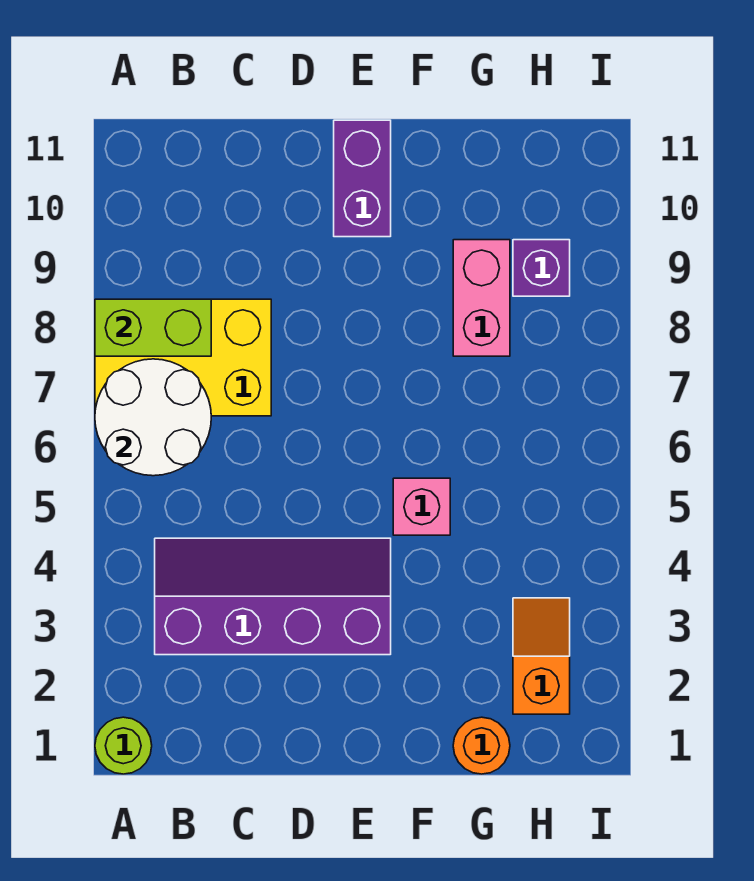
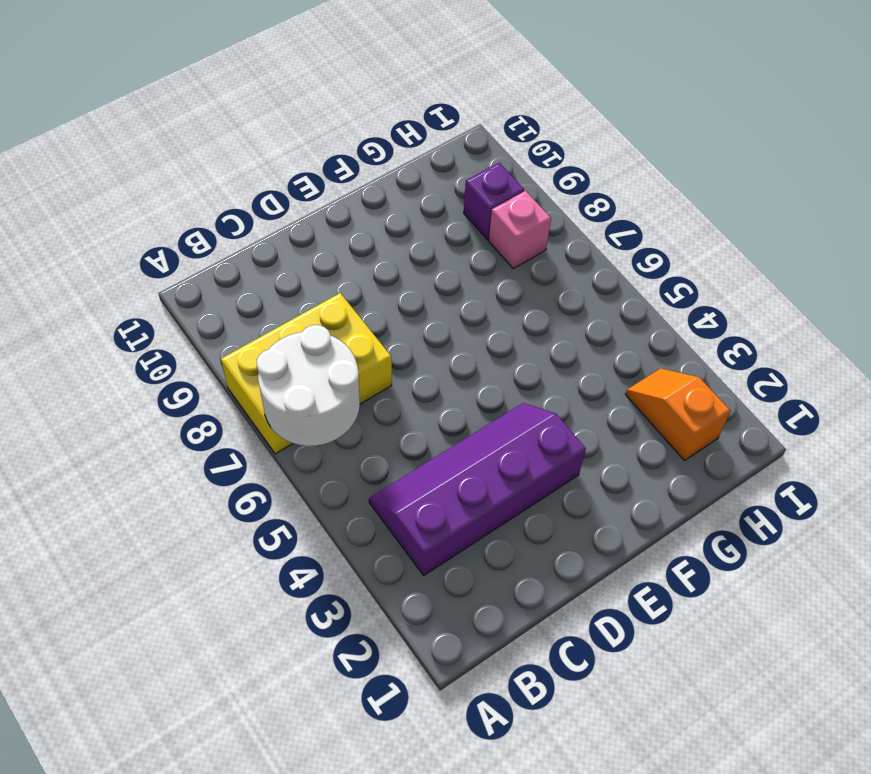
pink 1x1 brick [489,191,551,269] -> pink 1x1 brick moved to [393,478,450,535]
none -> lime 1x1 round brick [95,717,152,774]
none -> purple 1x2 brick [334,120,391,237]

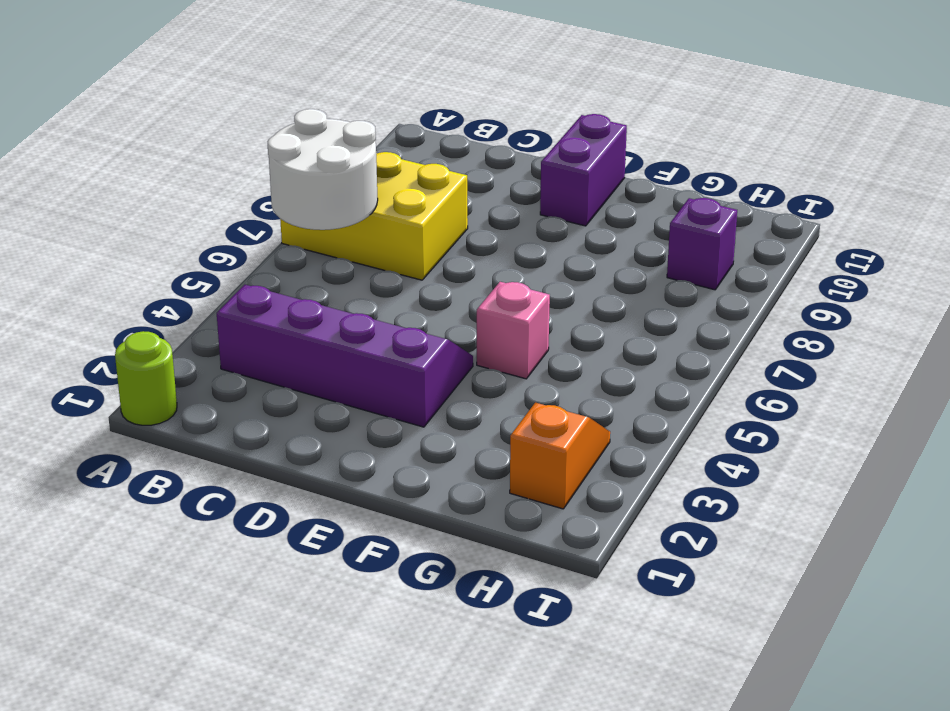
none -> orange 1x1 round brick [453,717,510,774]
none -> pink 1x2 brick [453,240,510,356]

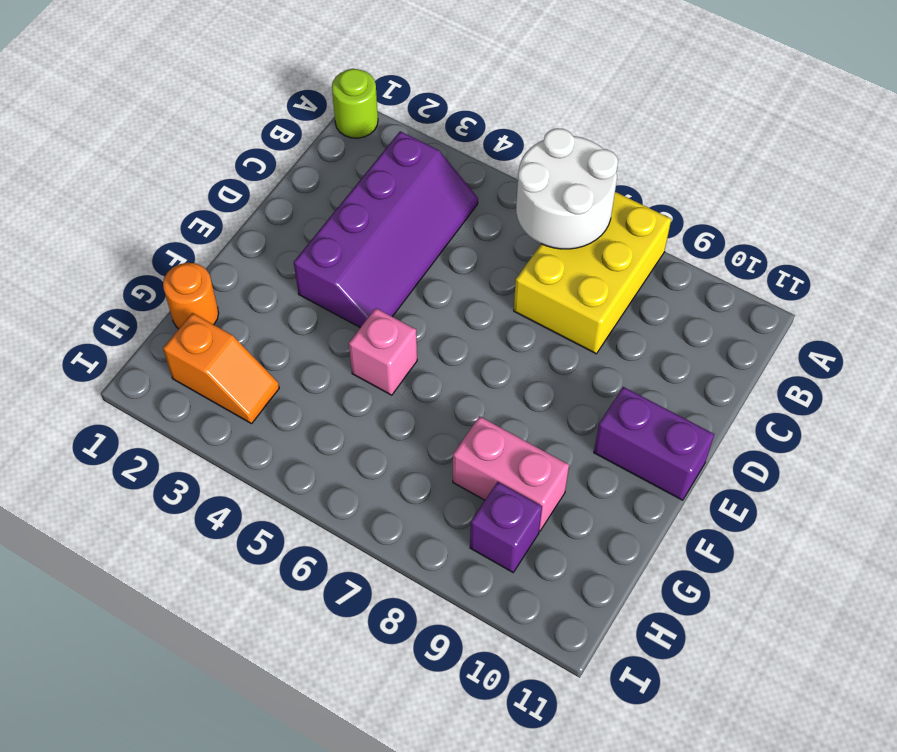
none -> lime 1x2 brick [95,299,211,356]

